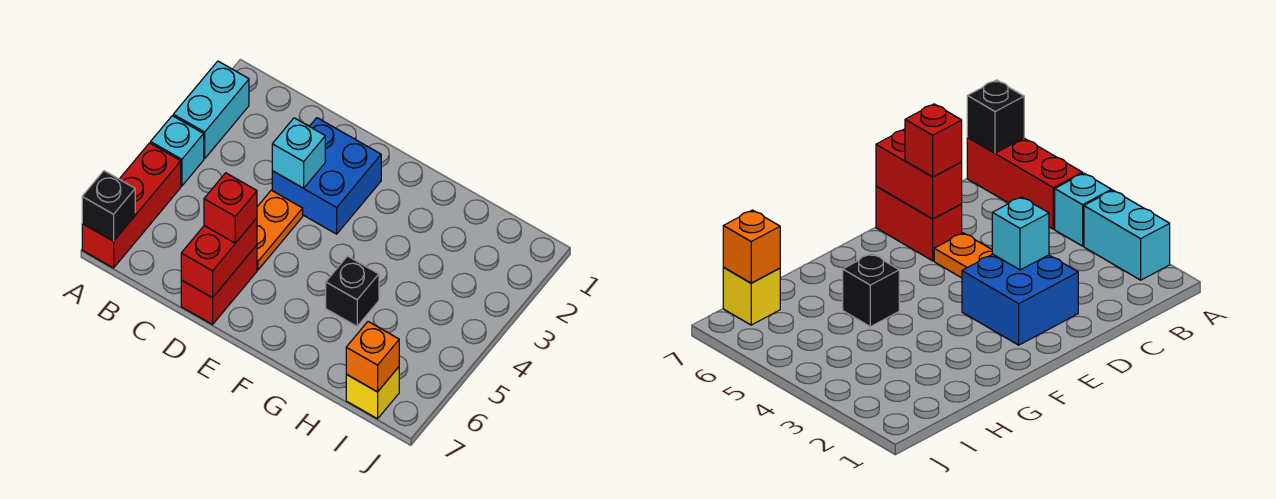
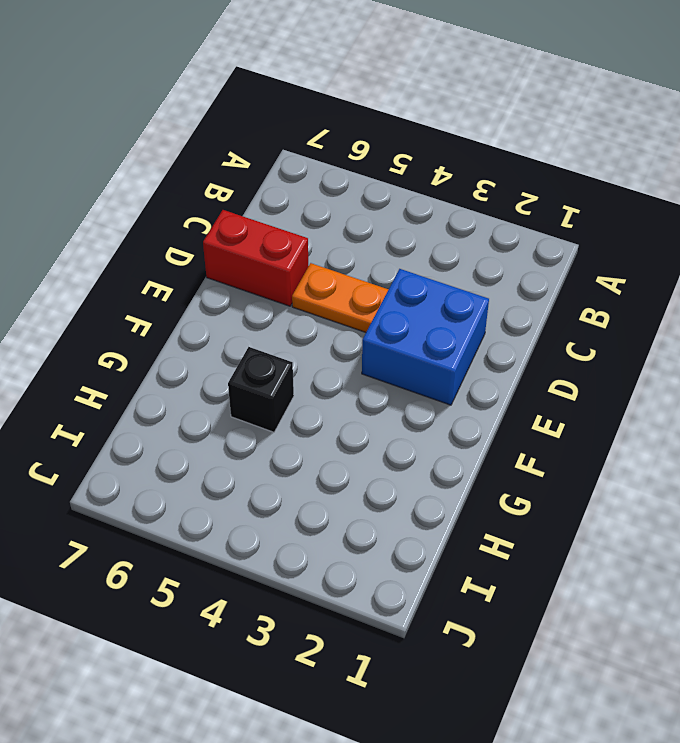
none -> cyan 1x2 brick [173,61,249,159]
none -> cyan 1x1 brick [151,116,204,186]
none -> red 1x3 brick [82,143,181,268]

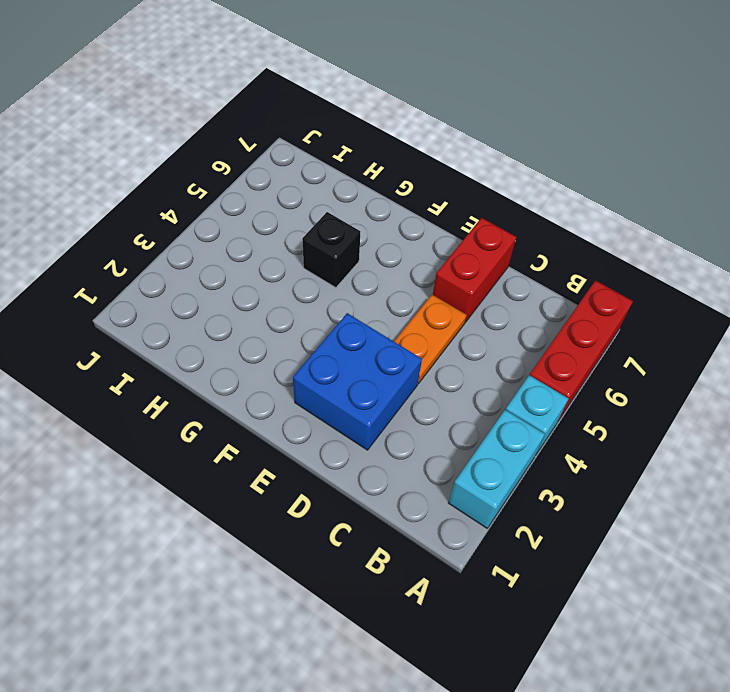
none -> yellow 1x1 brick [346,367,399,419]
none -> black 1x1 brick [82,171,135,241]
none -> cyan 1x1 brick [272,118,325,188]

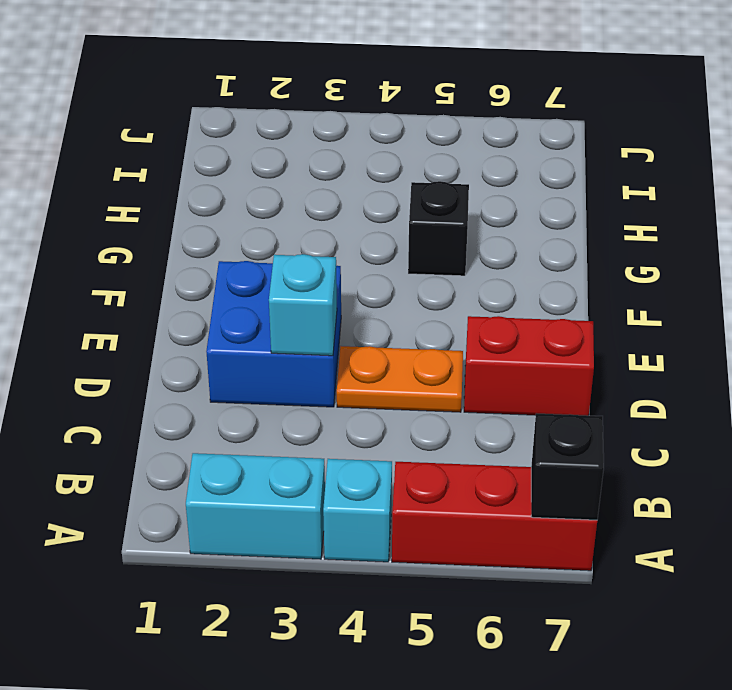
none -> yellow 1x1 brick [346,367,399,419]
none -> red 1x2 brick [181,218,257,298]
none -> orange 1x1 brick [346,322,399,392]

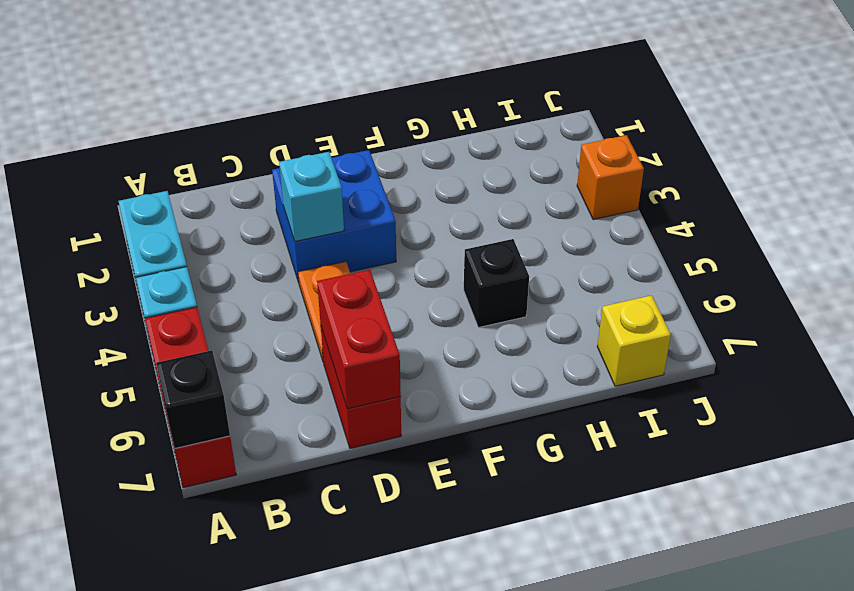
orange 1x1 brick [577,135,644,220] -> orange 1x1 brick moved to [346,322,399,392]
none -> red 1x1 brick [204,173,257,243]

